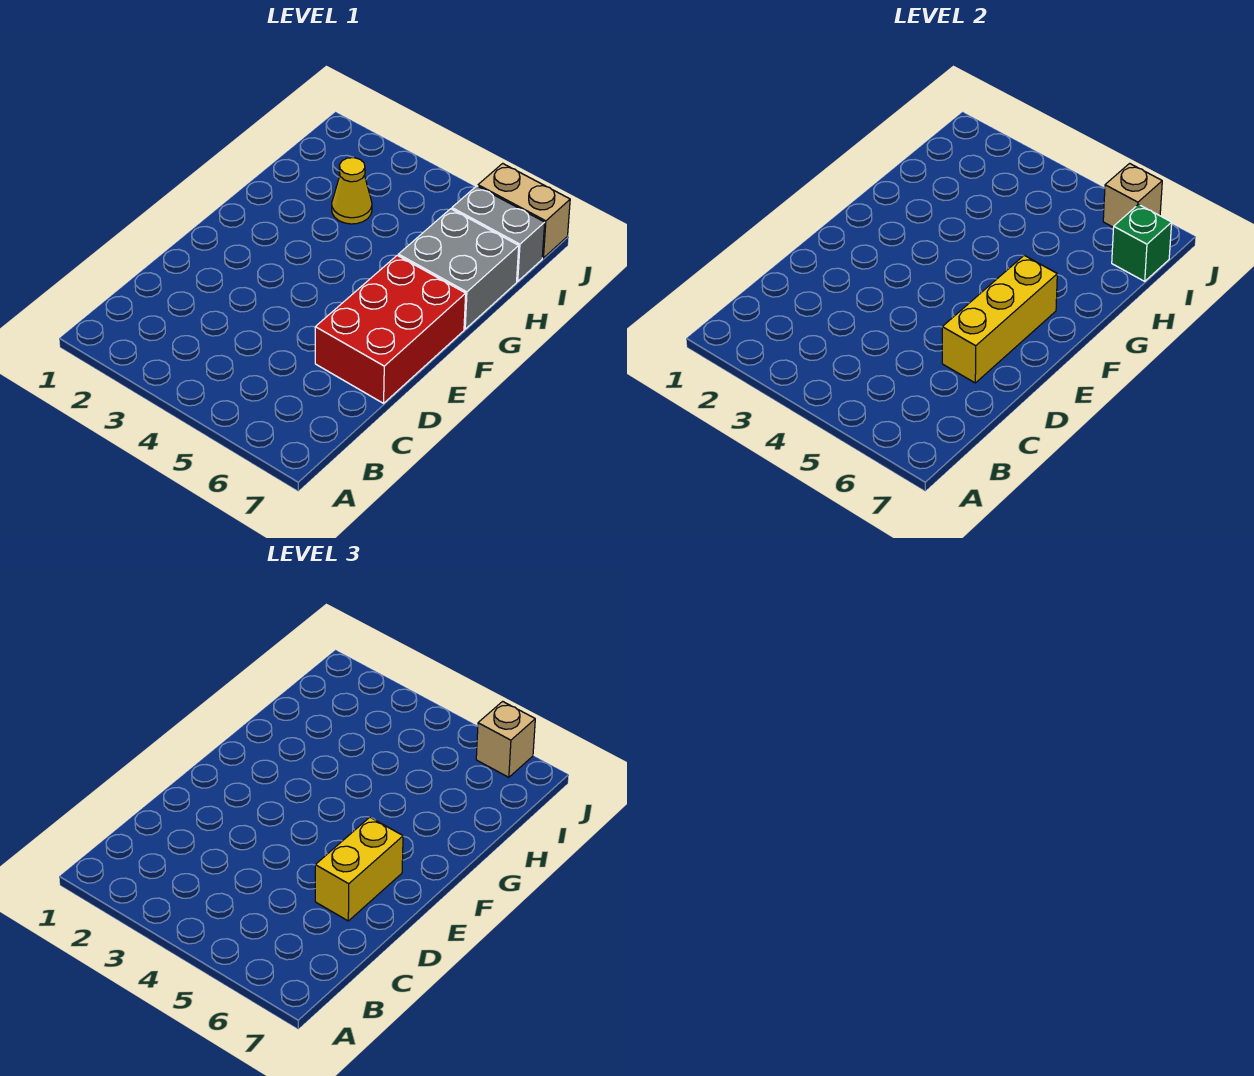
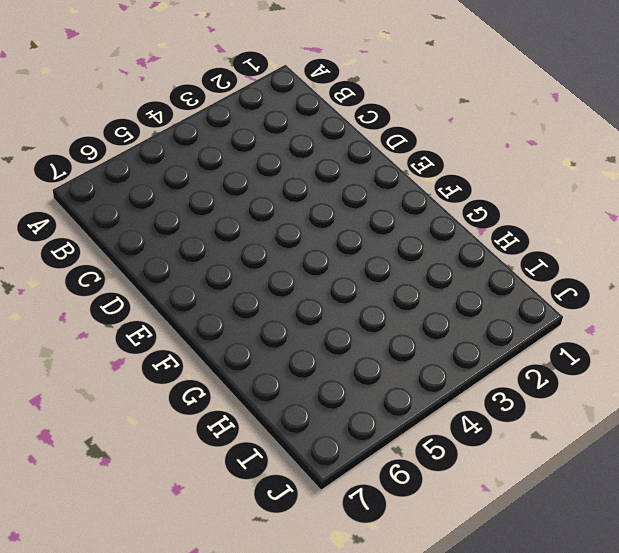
none -> red 2x3 brick [315,255,466,403]
none -> grey 2x2 brick [398,209,519,329]

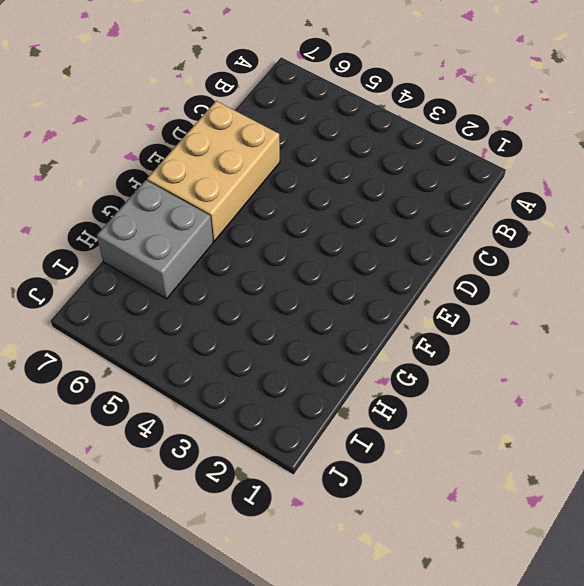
tan 2x3 brick [147,101,280,241] -> red 2x3 brick [315,255,466,403]
none -> yellow 1x1 cone [332,158,372,224]
none -> grey 1x2 brick [452,186,545,281]

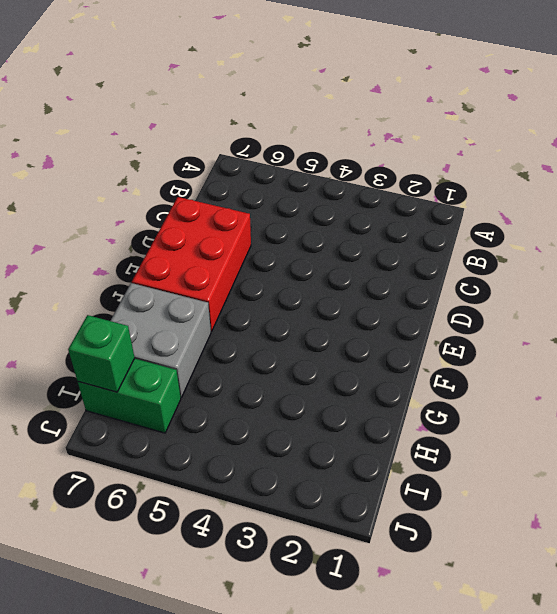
green 1x2 brick [78,359,181,433] -> grey 1x2 brick [452,186,545,281]
none -> yellow 1x1 cone [332,158,372,224]
none -> tan 1x2 brick [478,163,570,258]

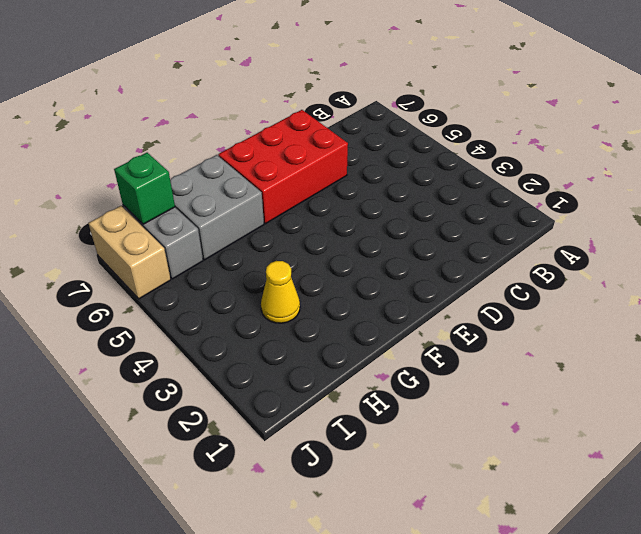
none -> yellow 1x3 brick [942,255,1057,383]
none -> tan 1x1 brick [1103,163,1162,228]

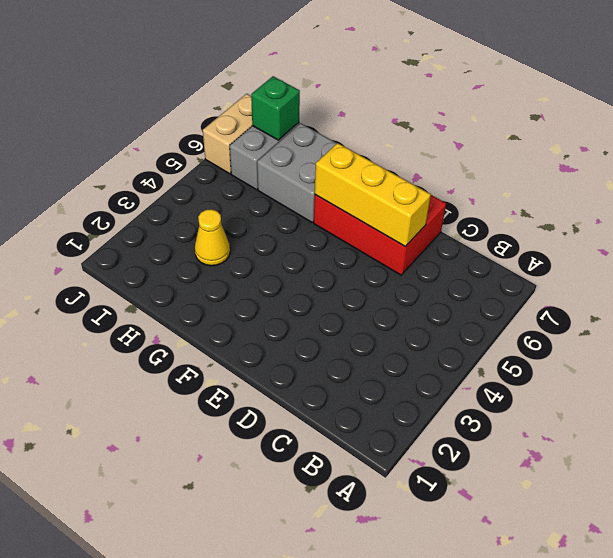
none -> tan 1x1 brick [1103,163,1162,228]
none -> yellow 1x2 brick [315,817,403,921]

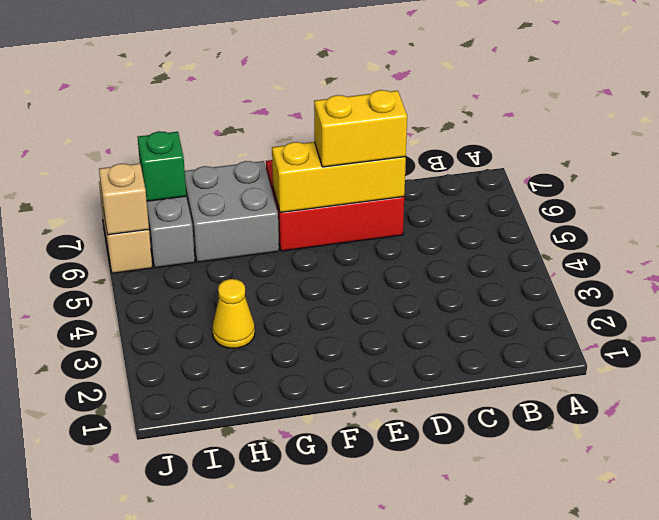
none -> tan 1x1 brick [476,701,535,777]

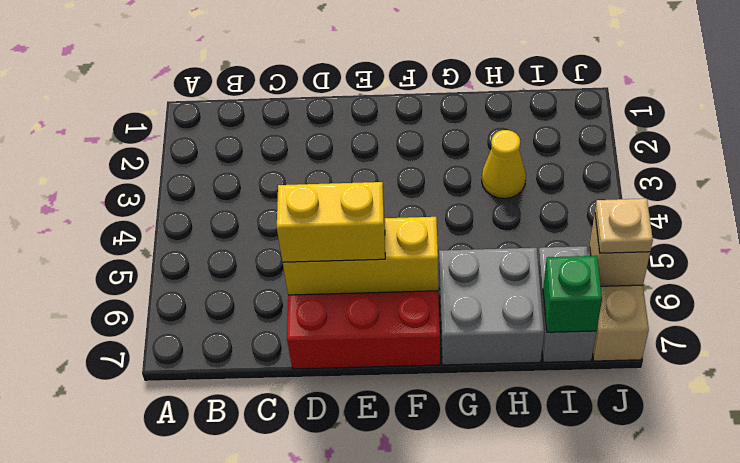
tan 1x1 plate [595,199,653,253] -> tan 1x1 brick [476,701,535,777]

